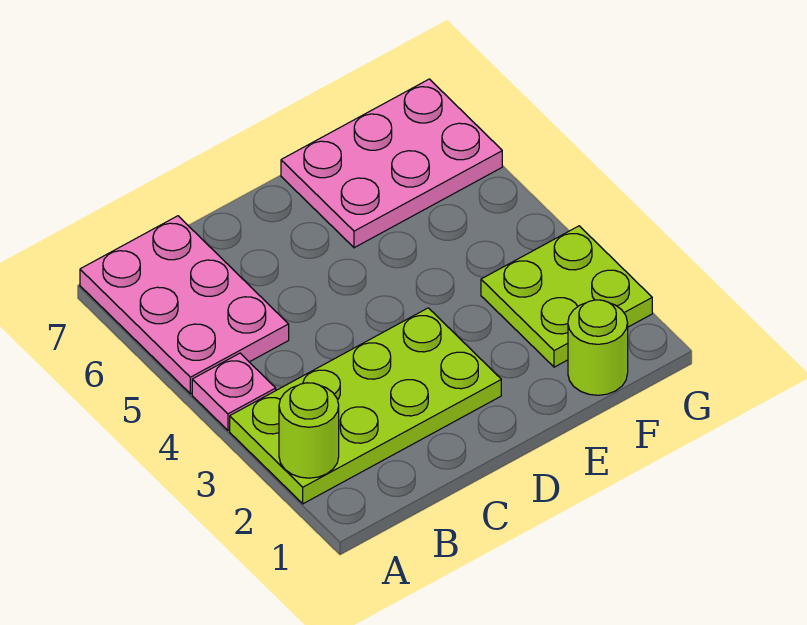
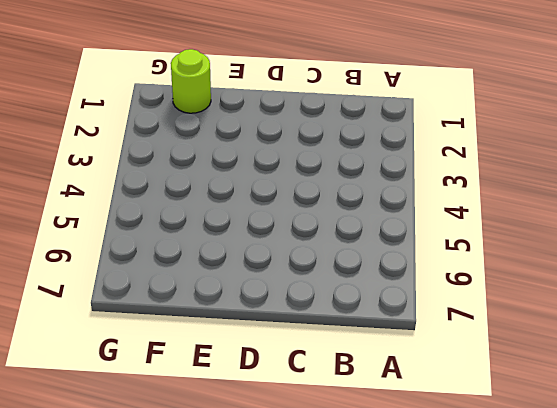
none -> lime 2x4 plate [230,308,501,504]
none -> pink 1x1 plate [192,353,276,430]

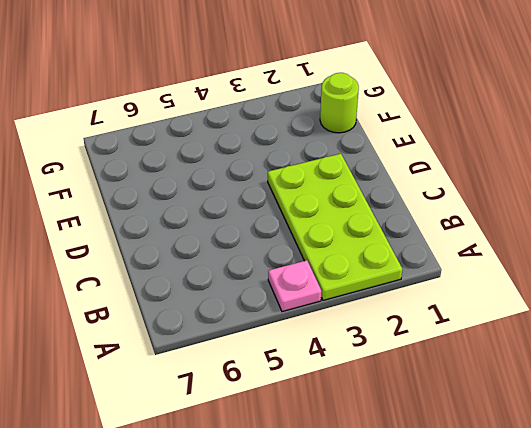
none -> pink 2x3 plate [80,216,289,394]
none -> pink 2x3 plate [281,79,502,248]

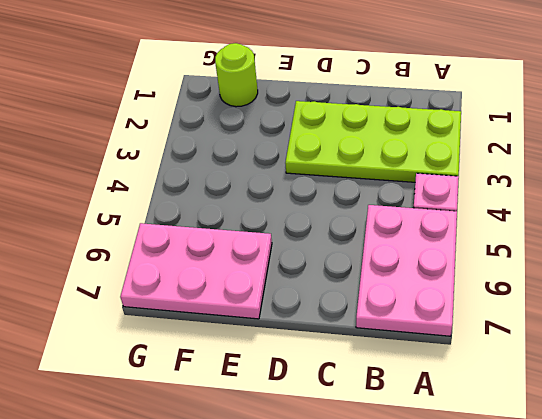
none -> lime 2x2 plate [481,226,652,367]
none -> lime 1x1 round brick [279,383,339,478]

